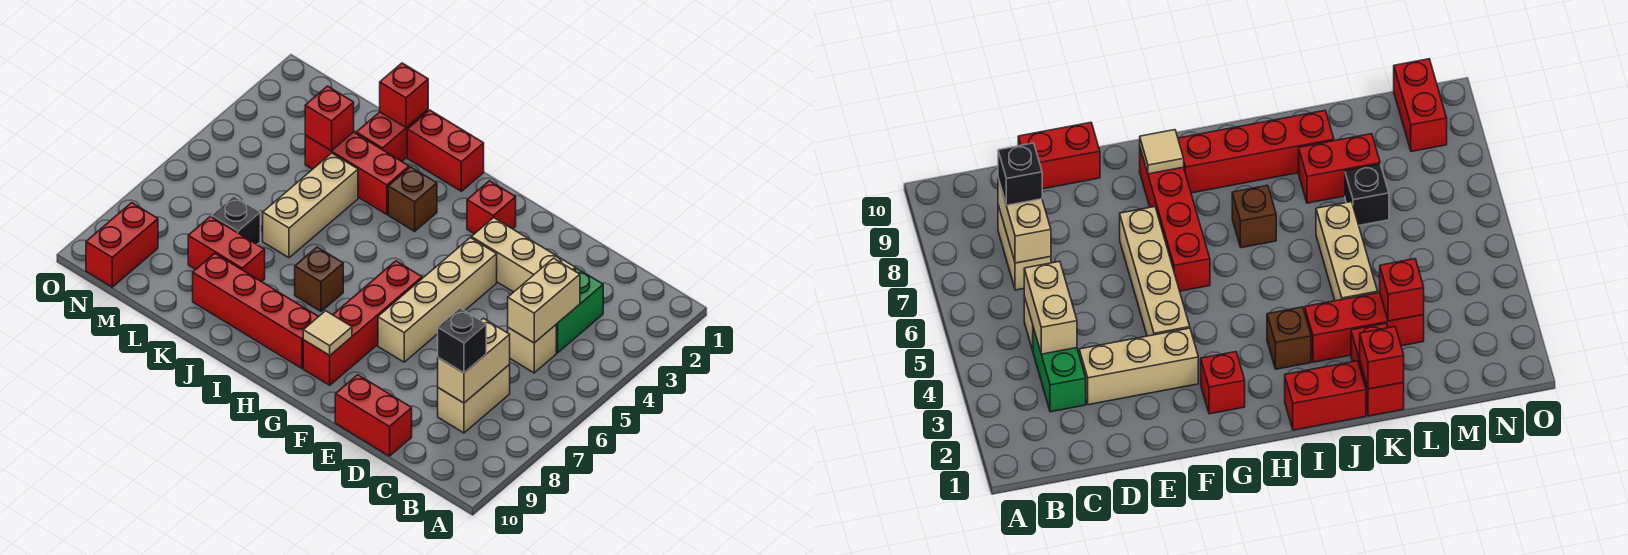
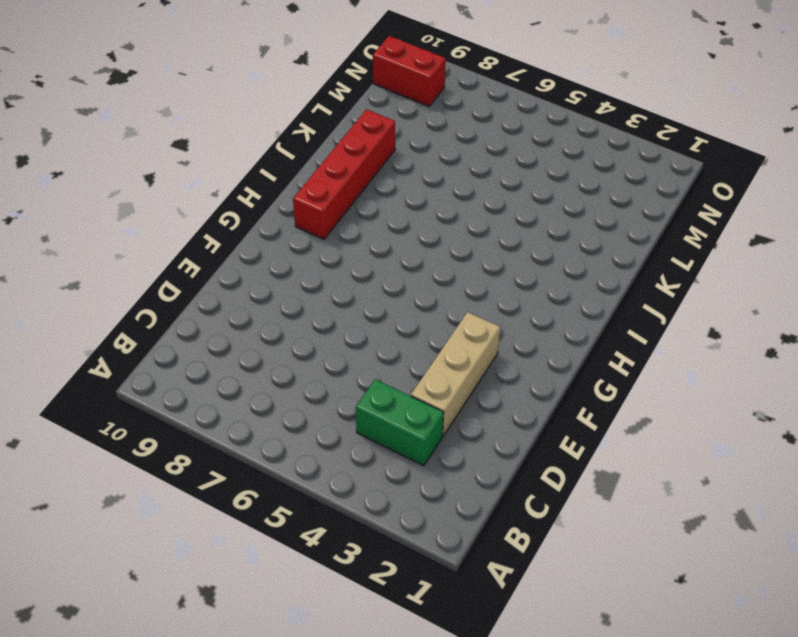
none -> tan 1x1 brick [508,325,556,373]
none -> tan 1x2 brick [438,364,510,433]
none -> red 1x2 brick [335,375,412,456]

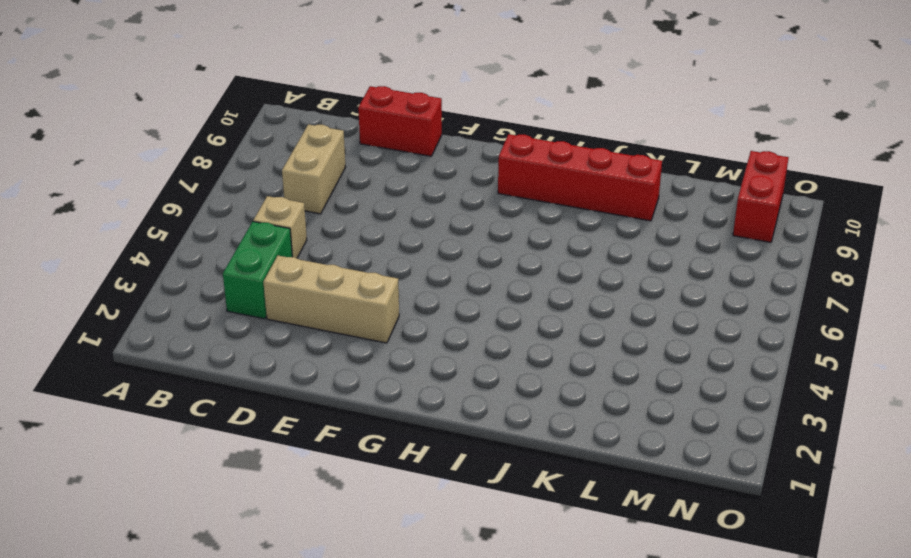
none -> tan 1x4 brick [378,238,497,362]
none -> red 1x1 brick [467,181,516,234]
none -> red 1x4 brick [303,261,422,385]

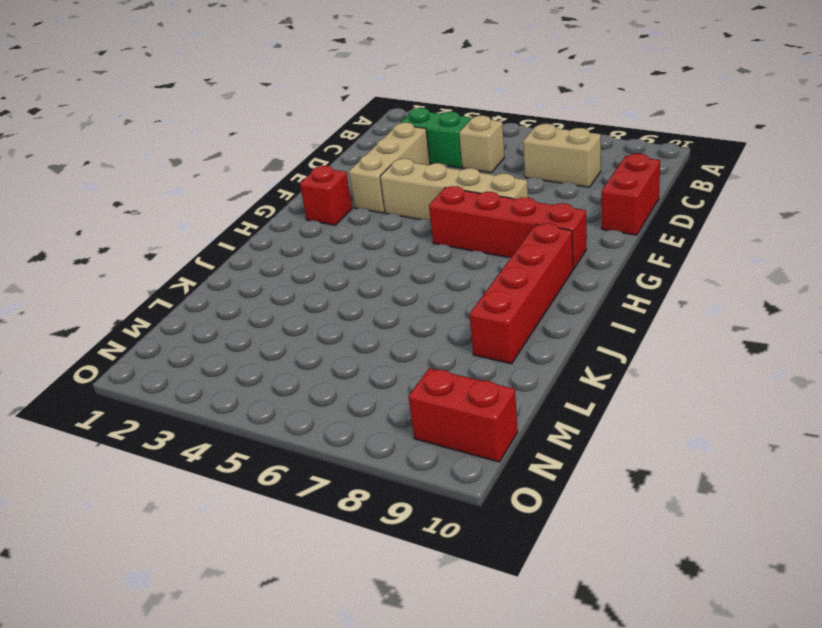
none -> red 1x2 brick [407,110,484,191]
none -> brown 1x1 brick [388,167,437,231]
none -> brown 1x1 brick [295,247,343,311]

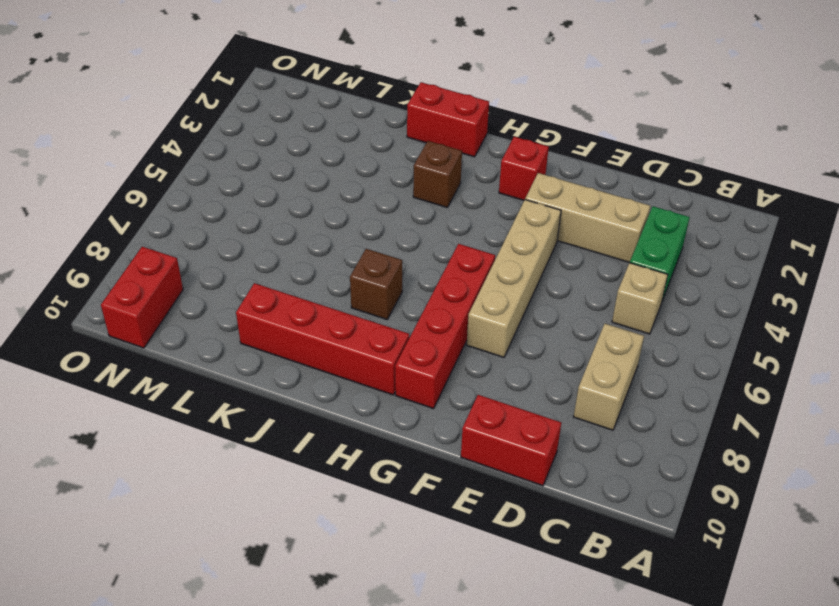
none -> red 1x3 brick [305,132,409,215]
none -> red 1x2 brick [356,109,428,161]
none -> tan 1x3 brick [263,153,358,258]

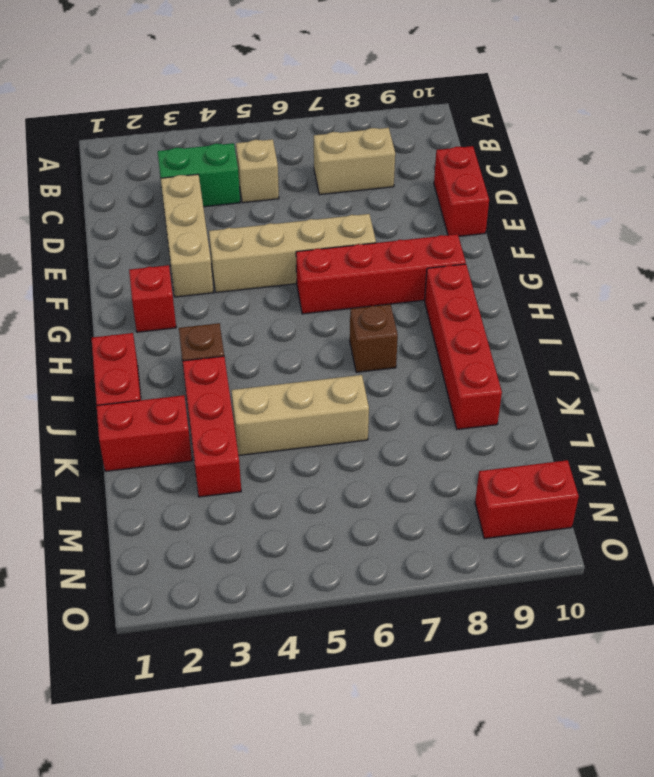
none -> red 1x2 brick [188,216,265,282]
none -> black 1x1 brick [212,197,260,244]
none -> tan 1x2 brick [508,258,580,343]

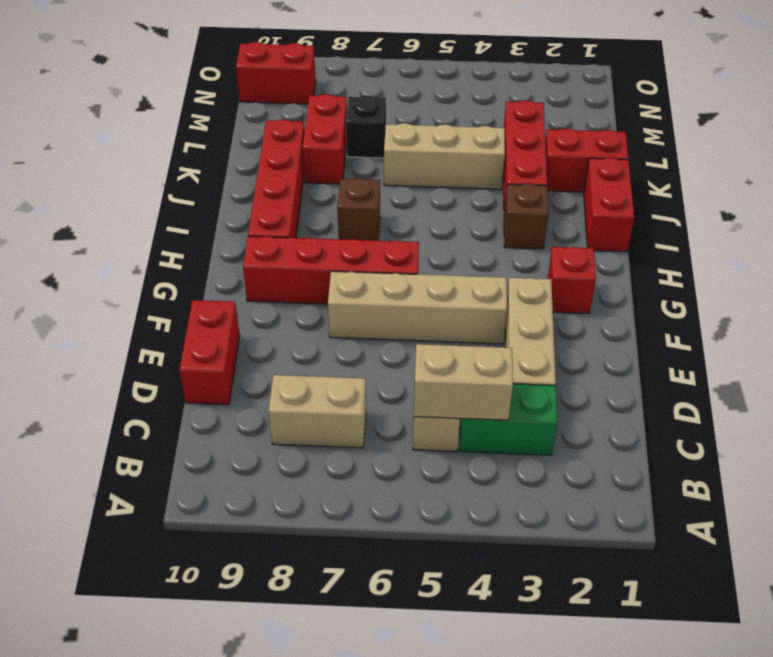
none -> tan 1x2 brick [438,318,510,403]
none -> tan 1x1 tile [303,311,352,355]
none -> red 1x1 brick [380,63,428,127]

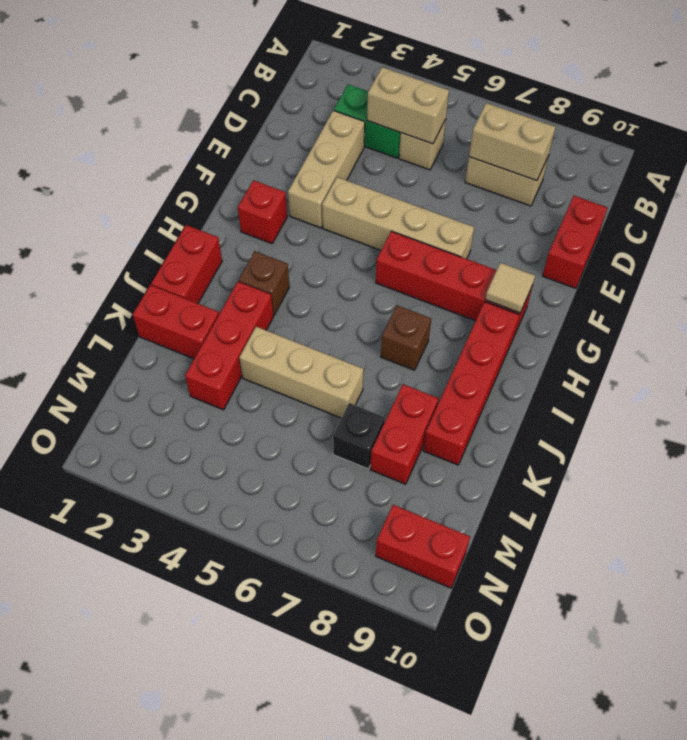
none -> red 1x1 brick [380,63,428,127]
none -> red 1x1 brick [305,86,354,151]
none -> black 1x1 brick [438,308,486,373]

